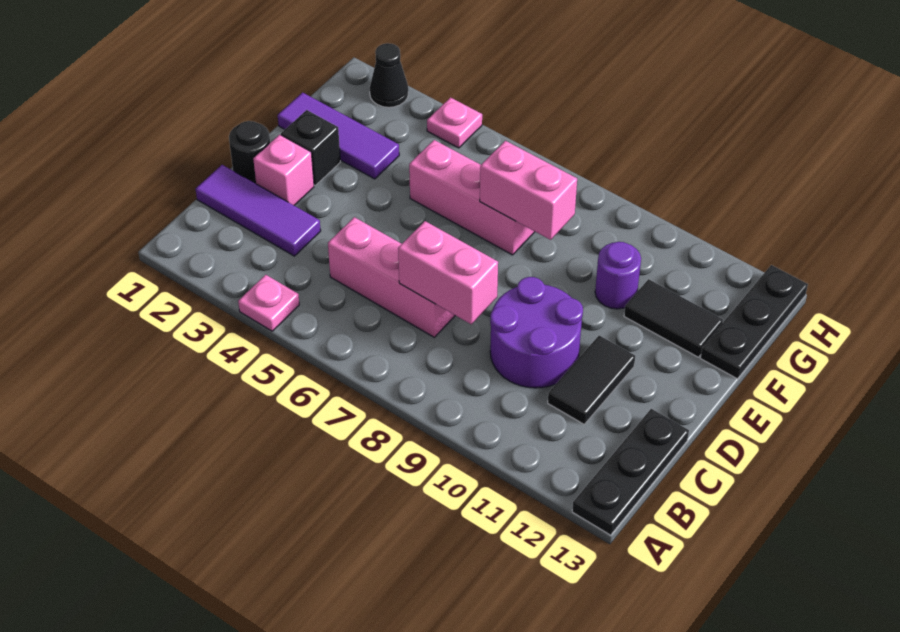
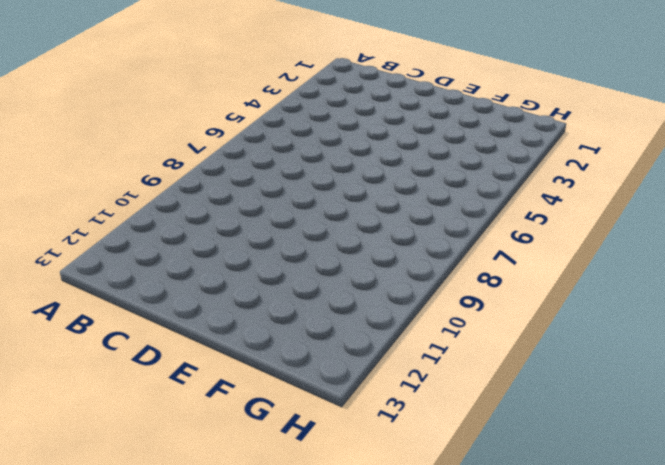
none -> pink 1x1 plate [238,275,299,331]
none -> black 1x3 plate [572,409,689,535]
none -> purple 1x3 tile [196,165,321,256]

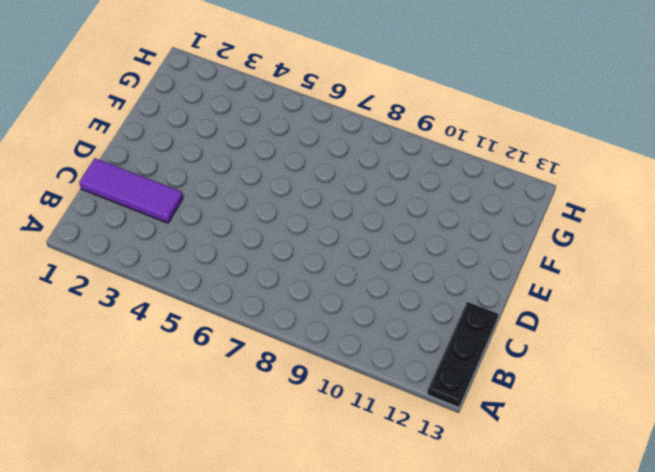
none -> pink 1x1 plate [238,275,299,331]
none -> pink 1x3 brick [328,217,455,337]
none -> purple 2x2 round brick [490,277,583,388]

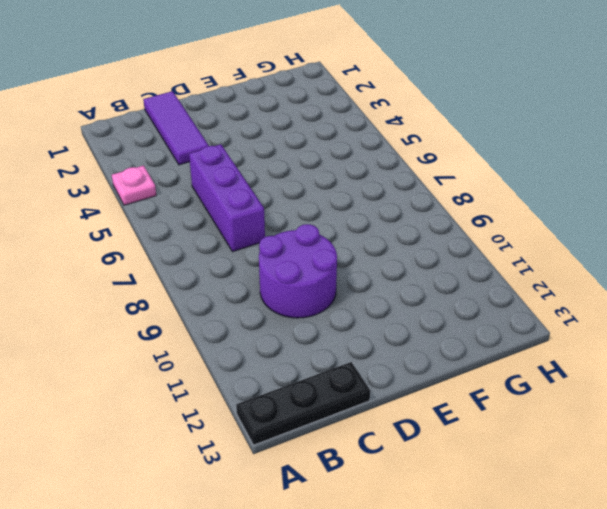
purple 1x3 brick [189,144,265,252] -> pink 1x3 brick [328,217,455,337]
none -> black 1x2 tile [548,336,635,424]
none -> black 1x1 round brick [229,121,270,184]
none -> pink 1x1 brick [253,135,314,205]

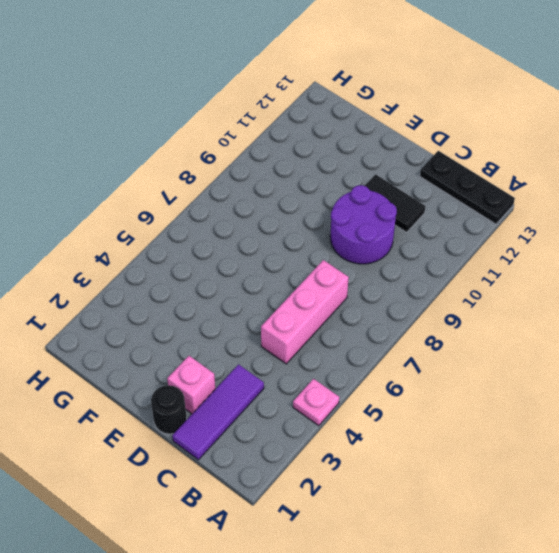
none -> black 1x1 brick [281,110,340,185]
none -> purple 1x3 tile [278,93,399,179]
none -> pink 1x3 brick [409,140,535,255]

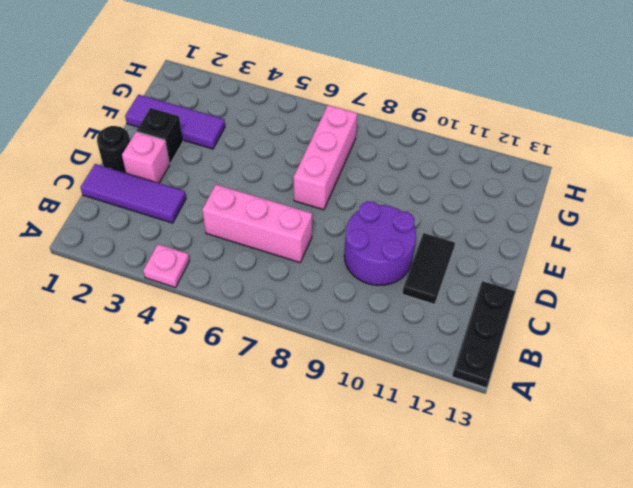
pink 1x3 brick [294,105,357,210] -> pink 1x3 brick turned to [409,140,535,255]
none -> purple 1x1 round brick [595,242,641,309]
none -> black 1x2 tile [624,279,723,357]
none -> black 1x3 plate [700,265,808,379]

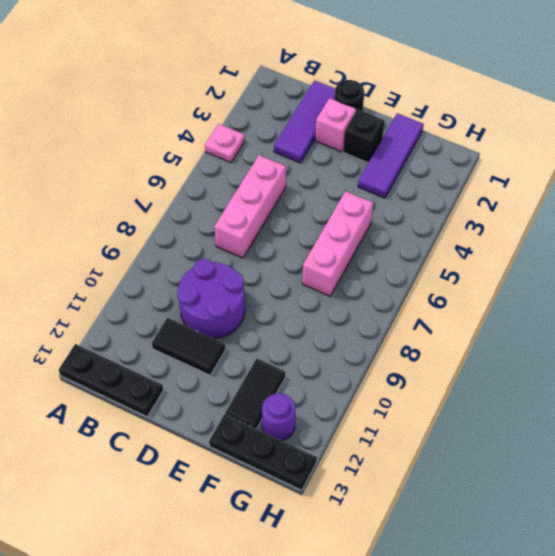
purple 1x1 round brick [262,393,295,441] -> purple 1x1 round brick moved to [595,242,641,309]
none -> black 1x1 cone [370,43,408,107]
none -> pink 1x1 plate [427,98,482,148]
none -> pink 1x2 brick [398,221,498,324]

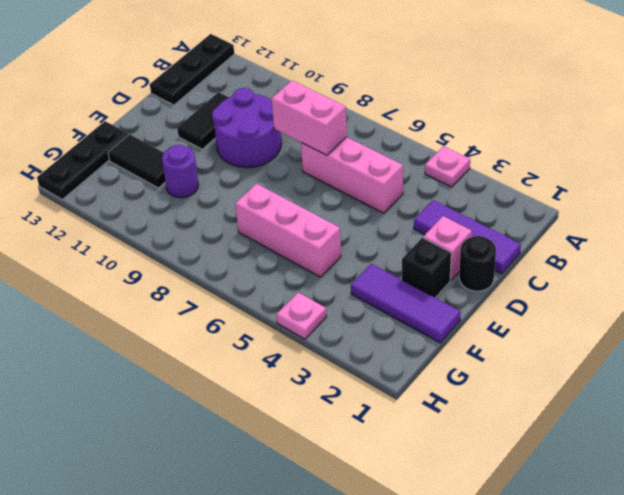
none -> black 1x1 cone [370,43,408,107]
none -> pink 1x2 brick [480,141,577,240]

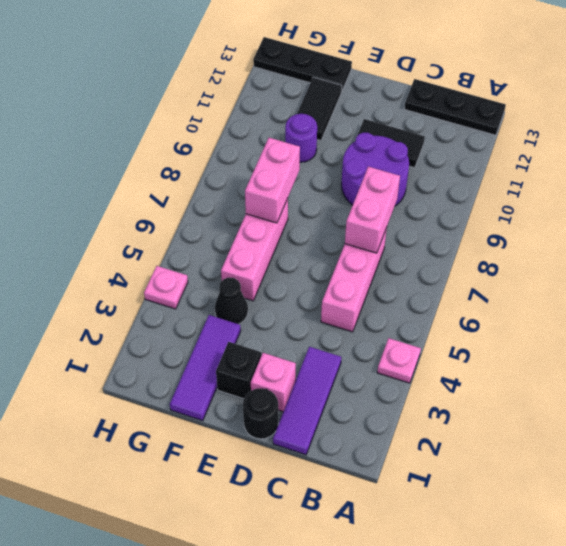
black 1x1 cone [215,277,248,324] -> black 1x1 cone moved to [370,43,408,107]

